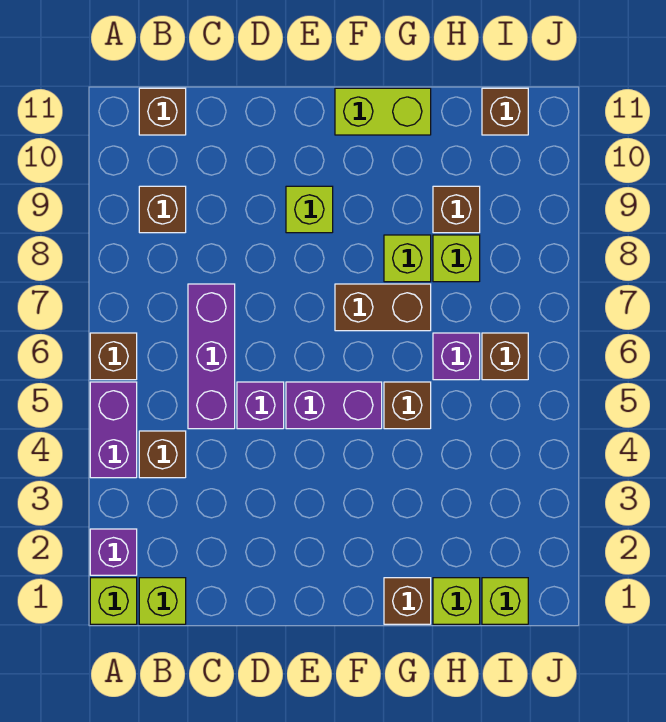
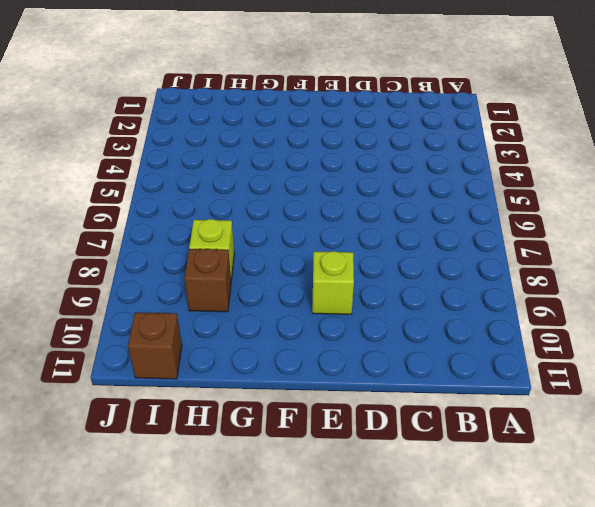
none -> lime 1x1 brick [90,578,137,624]
none -> purple 1x1 brick [90,529,137,575]
none -> purple 1x2 brick [90,382,137,478]

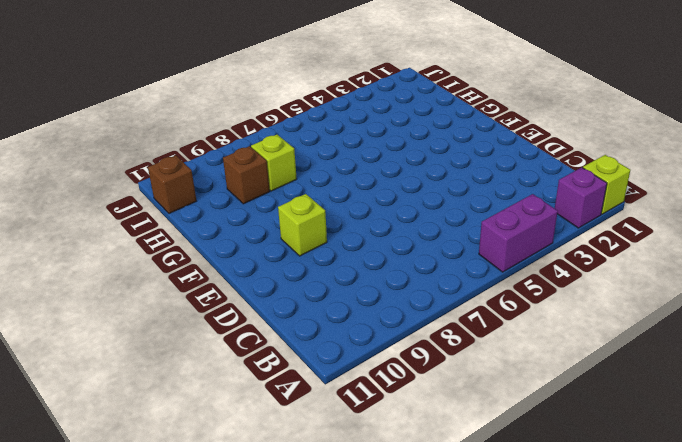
none -> brown 1x1 brick [90,333,137,380]
none -> lime 1x1 brick [139,578,186,624]
none -> brown 1x1 brick [139,431,186,478]

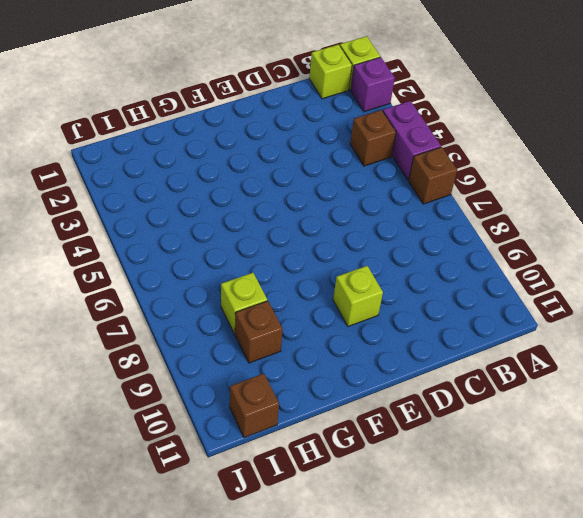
none -> brown 1x1 brick [139,186,186,233]
none -> brown 1x1 brick [139,88,186,135]
none -> purple 1x3 brick [188,284,235,429]

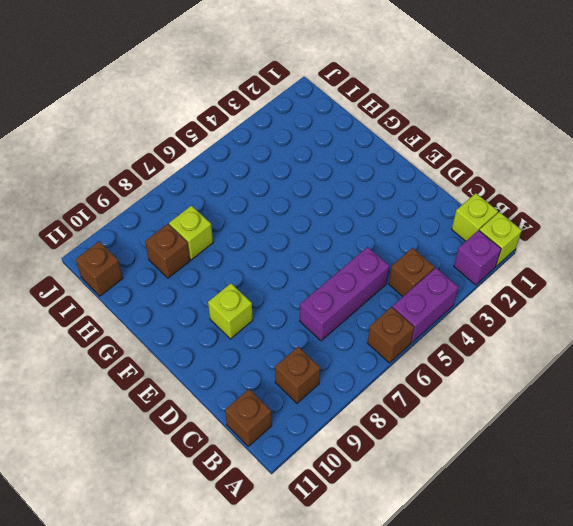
none -> purple 1x1 brick [237,382,284,429]
none -> purple 1x2 brick [286,382,382,429]
none -> brown 1x2 brick [335,284,431,331]

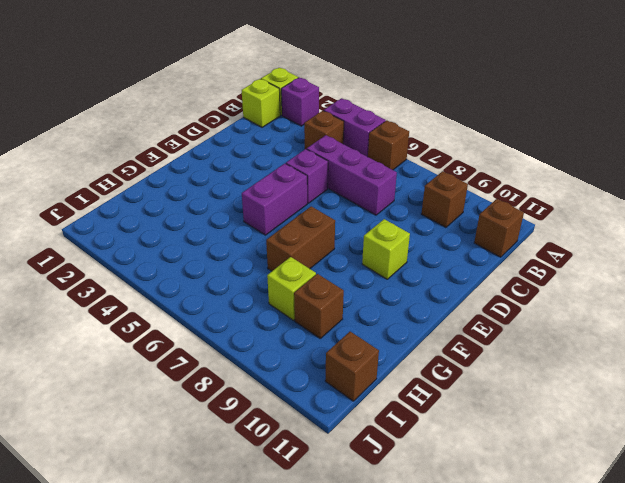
none -> lime 1x2 brick [335,88,431,135]
none -> brown 1x1 brick [384,578,431,624]
none -> brown 1x1 brick [384,382,431,429]

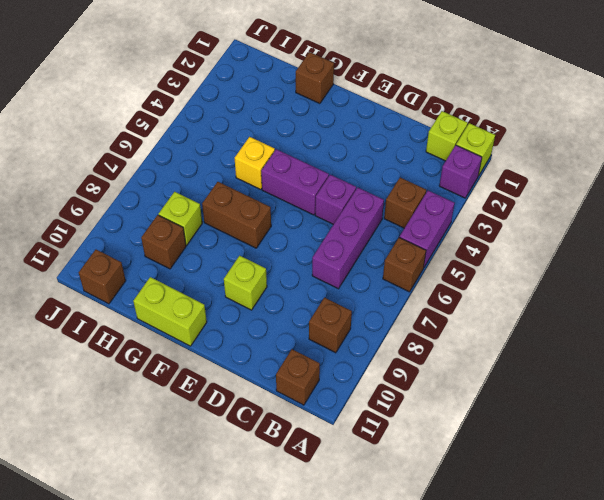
yellow 1x1 brick [235,137,275,190] -> brown 1x1 brick [384,382,431,429]
none -> lime 1x1 brick [384,235,431,282]
none -> lime 1x1 brick [433,578,480,624]
none -> purple 1x1 brick [433,333,480,380]

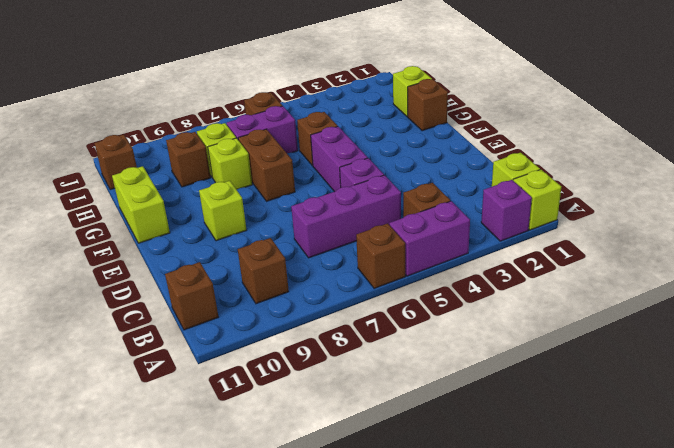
purple 1x2 brick [227,106,298,153] -> purple 1x1 brick [433,333,480,380]
none -> lime 1x1 brick [482,578,528,624]

